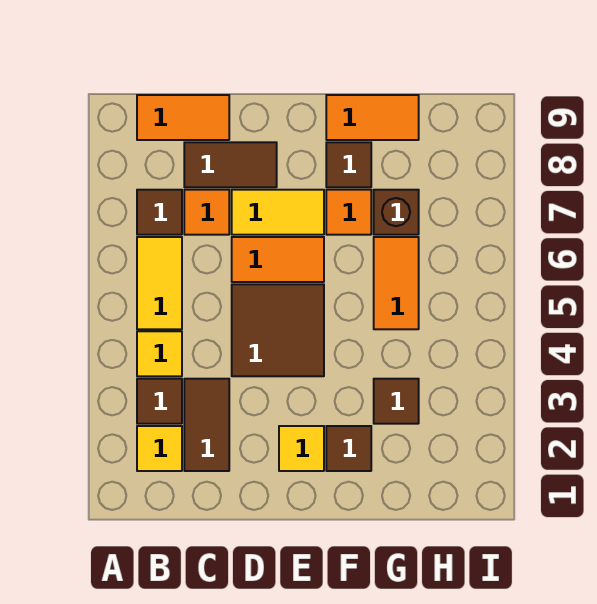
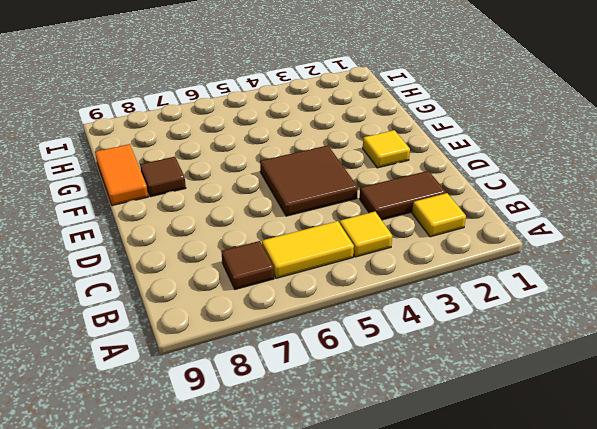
none -> brown 1x1 tile [137,379,182,424]
none -> orange 1x2 tile [137,95,229,140]
none -> orange 1x1 tile [184,190,229,235]

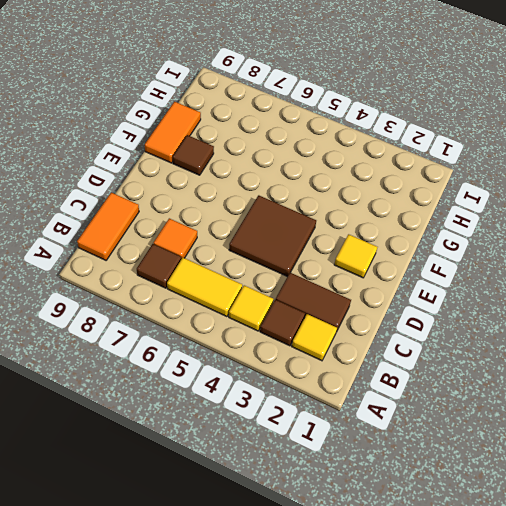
none -> brown 1x2 tile [184,142,277,187]
none -> orange 1x2 tile [232,237,324,282]
none -> yellow 1x2 tile [232,190,324,235]

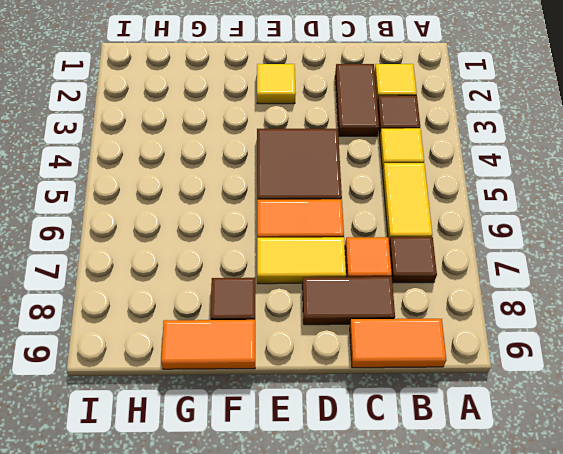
none -> brown 1x1 tile [326,426,371,471]
none -> orange 1x1 tile [326,190,371,235]
none -> brown 1x1 tile [374,379,419,424]

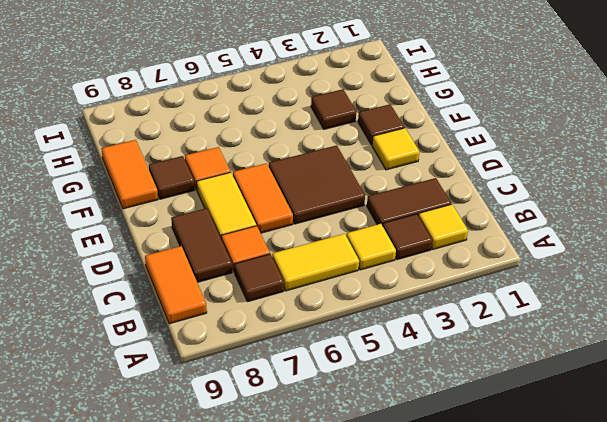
none -> orange 1x2 tile [374,237,419,329]
none -> brown 1x1 brick [374,190,419,235]

